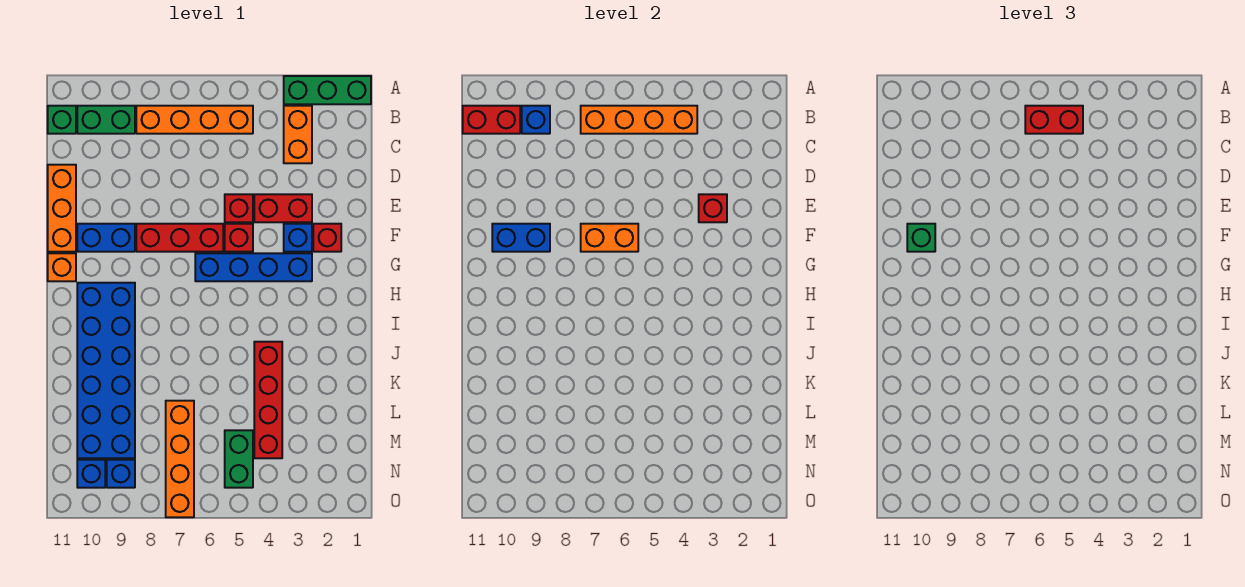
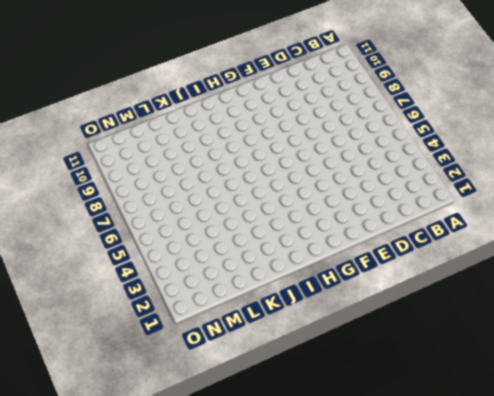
none -> green 1x3 brick [284,76,371,104]
none -> orange 1x2 brick [284,106,312,163]
none -> orange 1x4 brick [136,106,253,134]

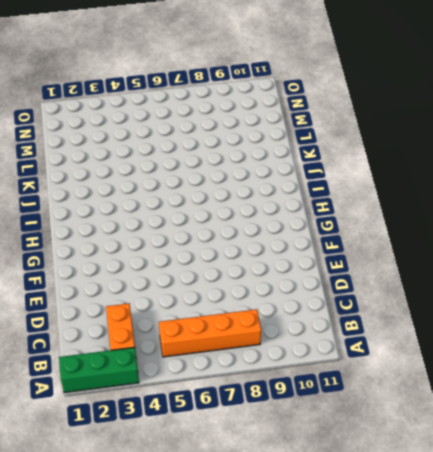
none -> green 1x2 brick [77,106,135,134]
none -> green 1x1 brick [48,106,76,134]
none -> orange 1x3 brick [48,165,76,252]

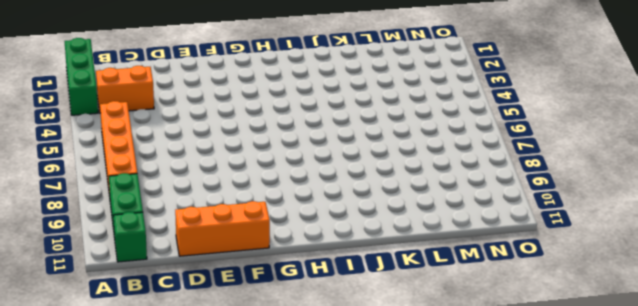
none -> red 1x2 brick [254,194,312,222]
none -> red 1x1 brick [225,194,253,222]
none -> red 1x1 brick [313,224,341,252]

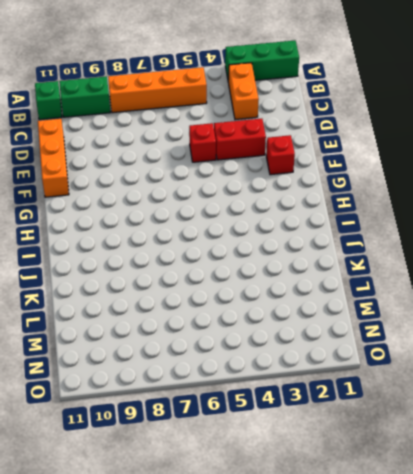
none -> blue 1x1 brick [284,224,312,252]
none -> red 1x1 brick [225,224,253,252]
none -> red 1x3 brick [136,224,223,252]

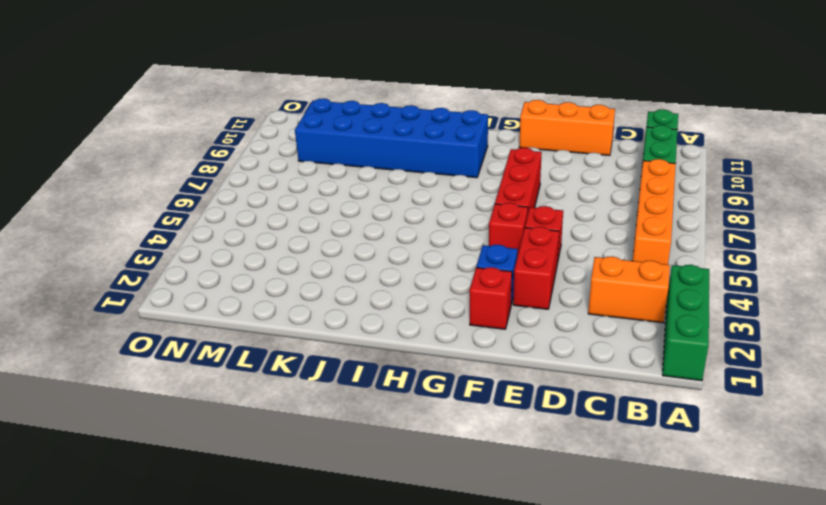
none -> blue 1x2 brick [77,224,135,252]
none -> blue 1x4 brick [195,253,312,281]
none -> orange 1x1 brick [48,253,76,281]

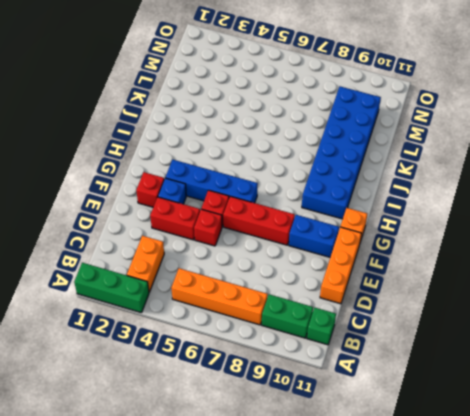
none -> red 1x4 brick [254,342,282,458]
none -> orange 1x4 brick [166,401,194,517]
none -> green 1x2 brick [225,430,253,488]

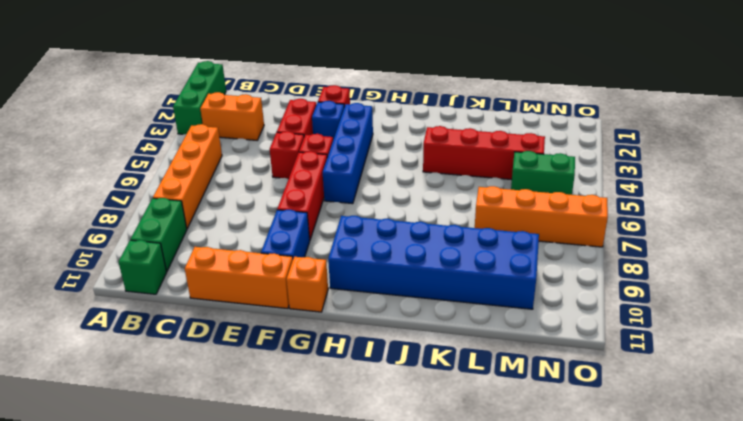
none -> blue 1x1 brick [107,460,135,488]
none -> blue 1x1 brick [77,460,105,488]
none -> orange 1x4 brick [581,106,697,134]

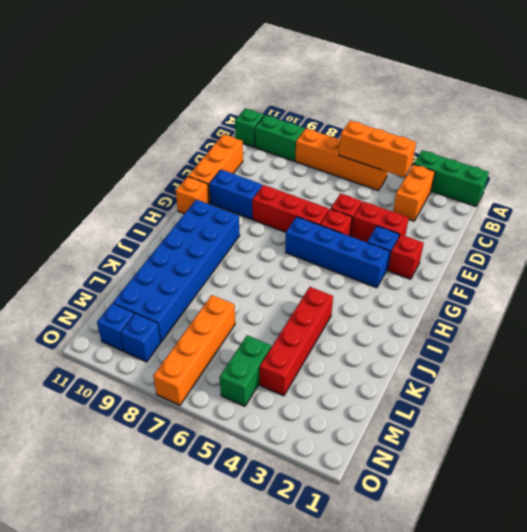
orange 1x3 brick [339,121,416,177] -> orange 1x4 brick [581,106,697,134]
none -> blue 1x1 brick [522,106,550,134]
none -> red 1x2 brick [463,106,520,134]
none -> red 1x1 brick [699,194,727,222]

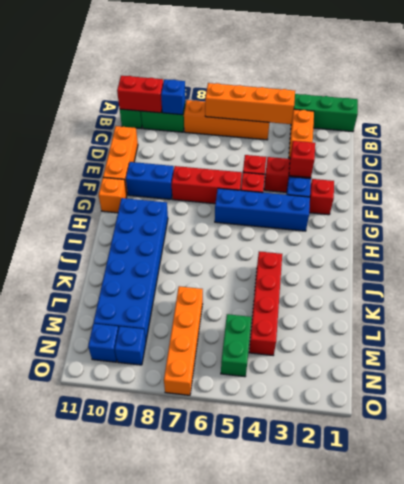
none -> orange 1x2 brick [581,224,638,252]
none -> blue 1x2 brick [492,224,550,252]
none -> red 1x2 brick [1025,106,1083,134]

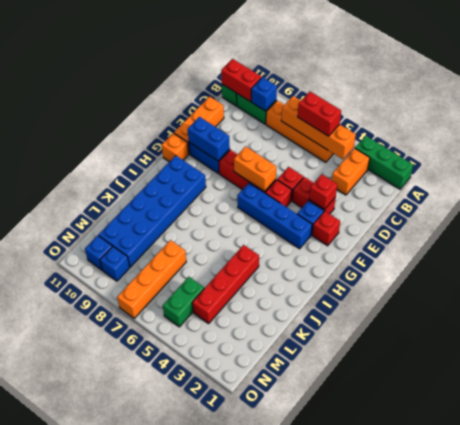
none -> green 1x1 brick [907,224,935,252]

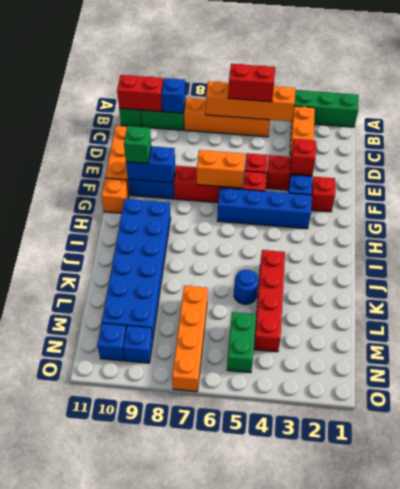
blue 1x1 round brick [234,270,259,304] -> none

